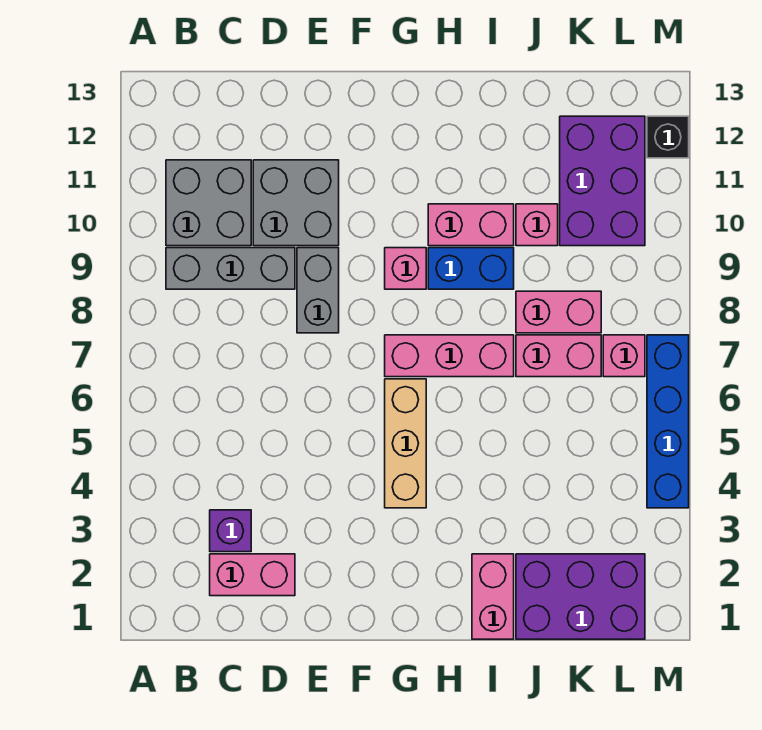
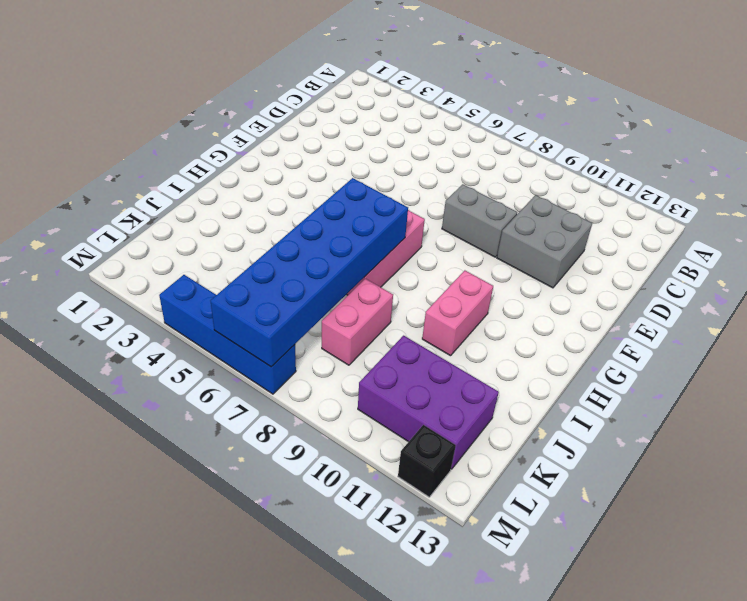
blue 2x6 brick [211,178,408,367] -> none
none -> grey 1x3 brick [166,248,295,289]
none -> grey 2x2 brick [166,160,251,246]
none -> pink 1x2 brick [210,554,295,596]

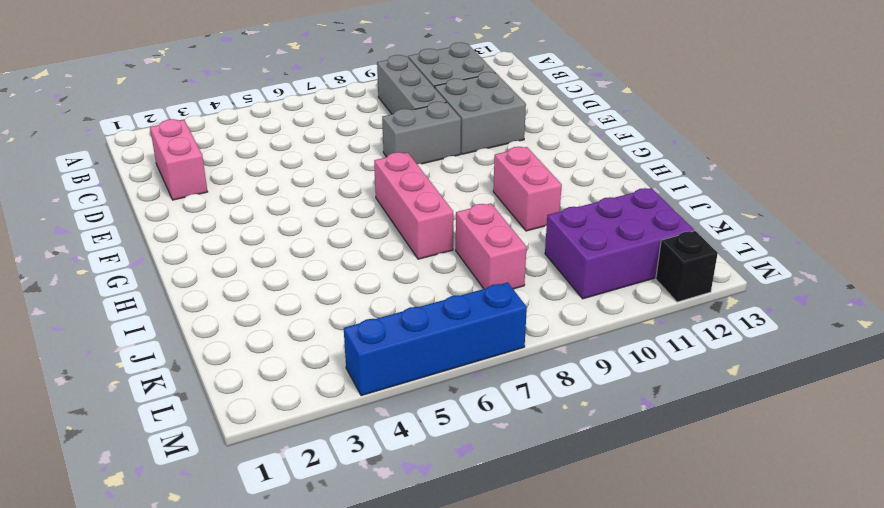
none -> purple 1x1 brick [210,510,251,552]
none -> tan 1x3 brick [385,379,426,508]
none -> pink 1x1 brick [385,248,426,289]

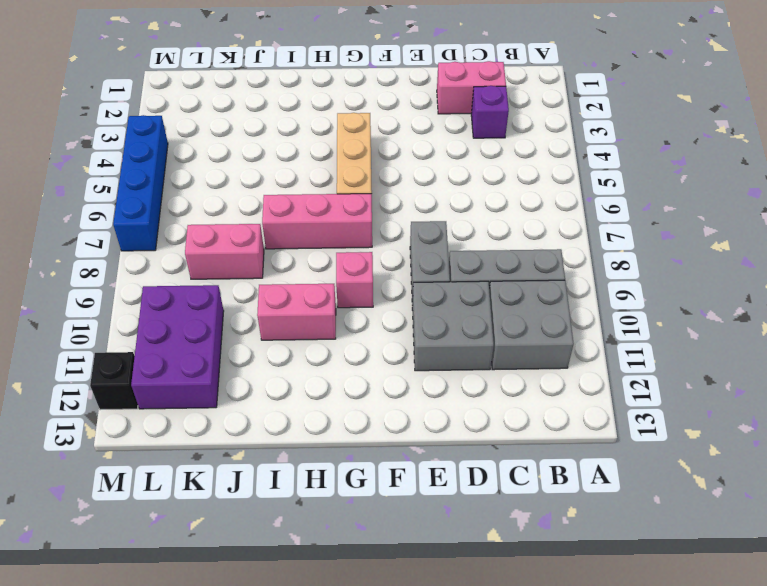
none -> blue 1x2 brick [428,248,514,289]
none -> pink 1x2 brick [472,554,514,639]
none -> purple 2x3 brick [516,554,645,639]

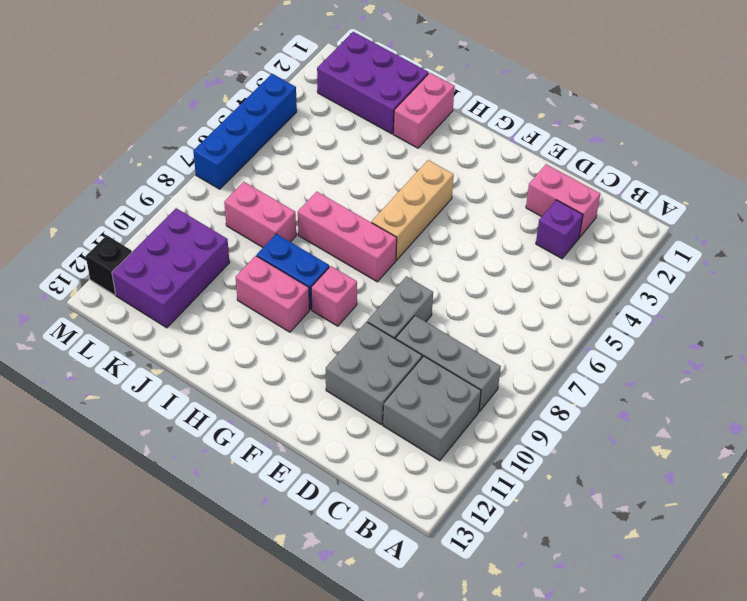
none -> pink 1x2 brick [516,335,601,377]
none -> pink 1x1 brick [516,204,558,246]
none -> pink 1x1 brick [603,335,645,377]

